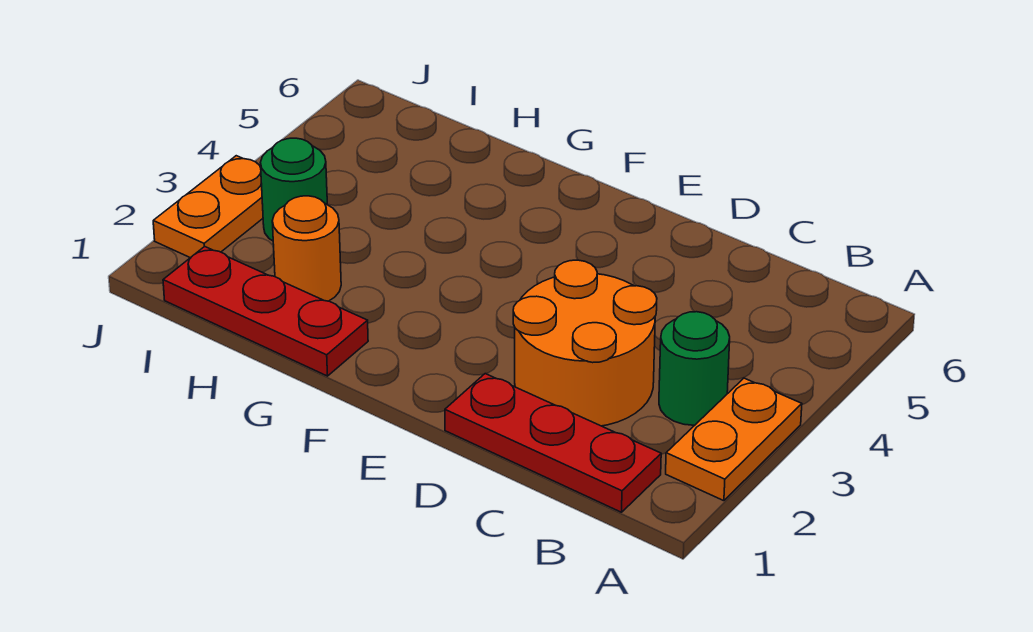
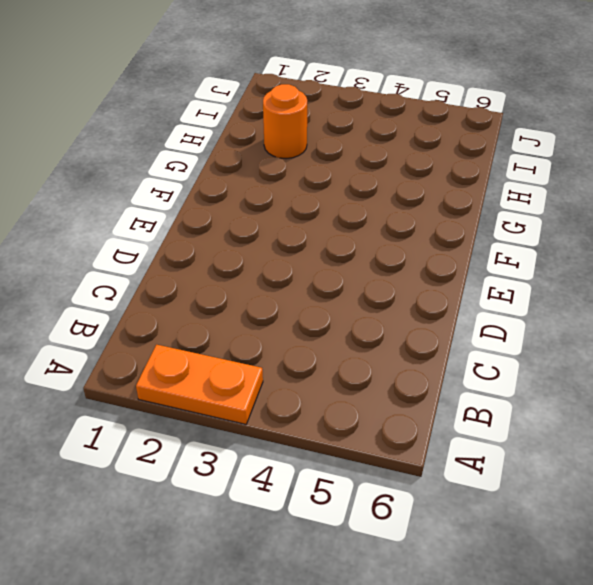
none -> red 1x3 plate [445,374,661,512]
none -> green 1x1 round brick [659,312,730,425]

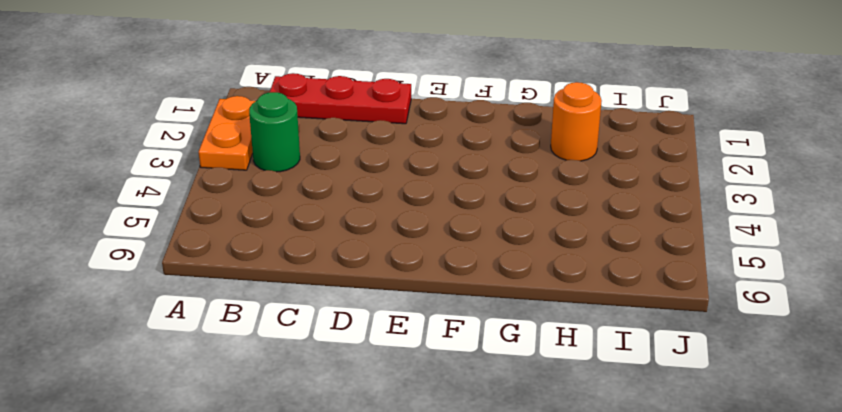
none -> orange 2x2 round brick [513,260,657,426]
none -> red 1x3 plate [163,246,368,376]

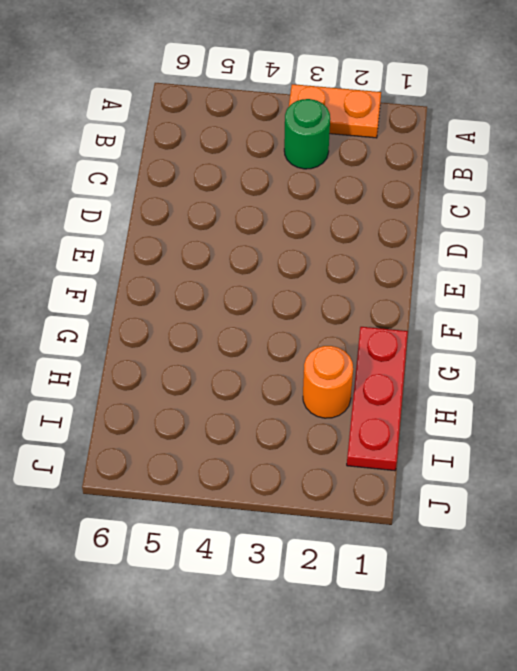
none -> red 1x3 plate [445,374,661,512]
none -> orange 2x2 round brick [513,260,657,426]

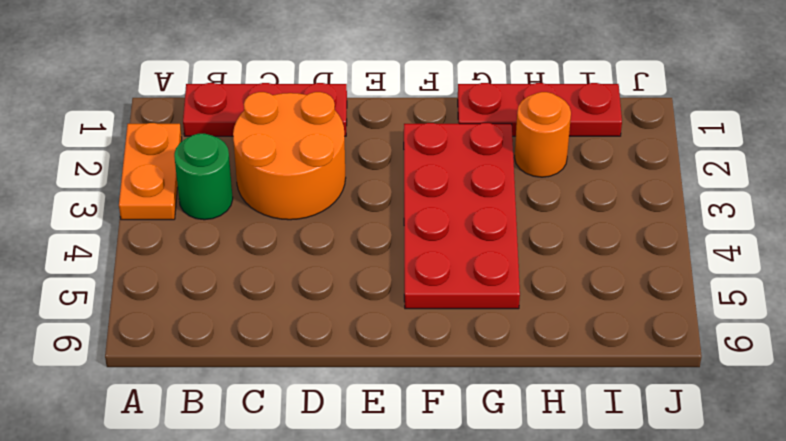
red 2x4 plate [404,123,520,309] -> none
none -> green 1x1 round brick [260,138,327,241]
none -> orange 1x2 plate [153,156,263,258]

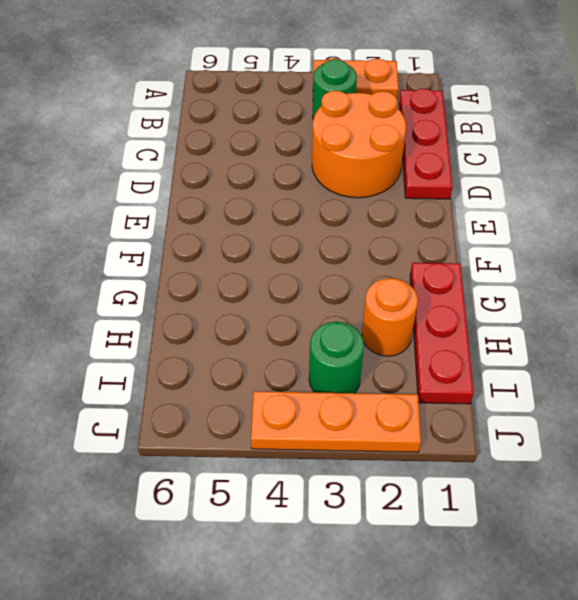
orange 1x3 plate [251,391,421,452] -> orange 1x2 plate [153,156,263,258]

